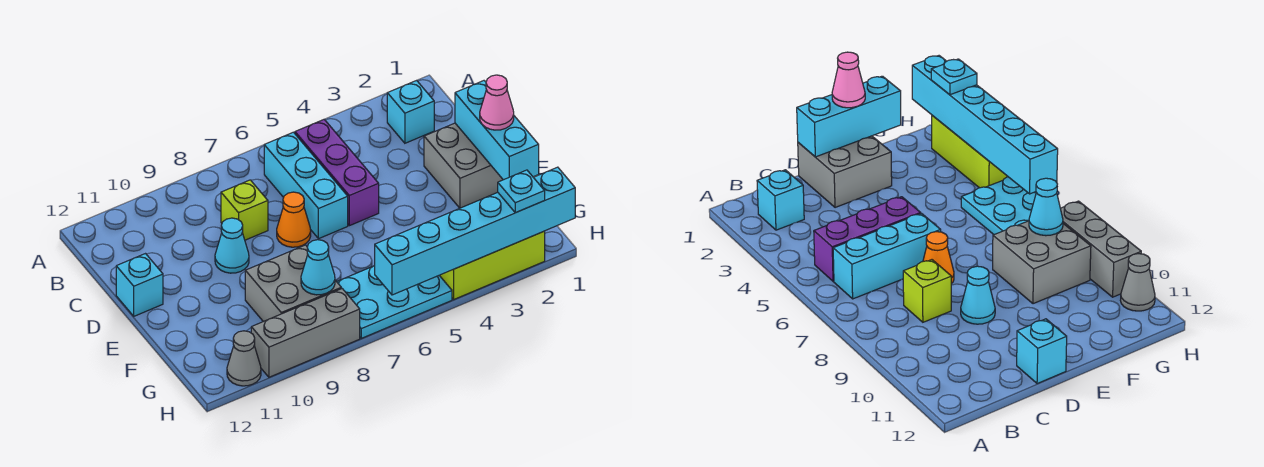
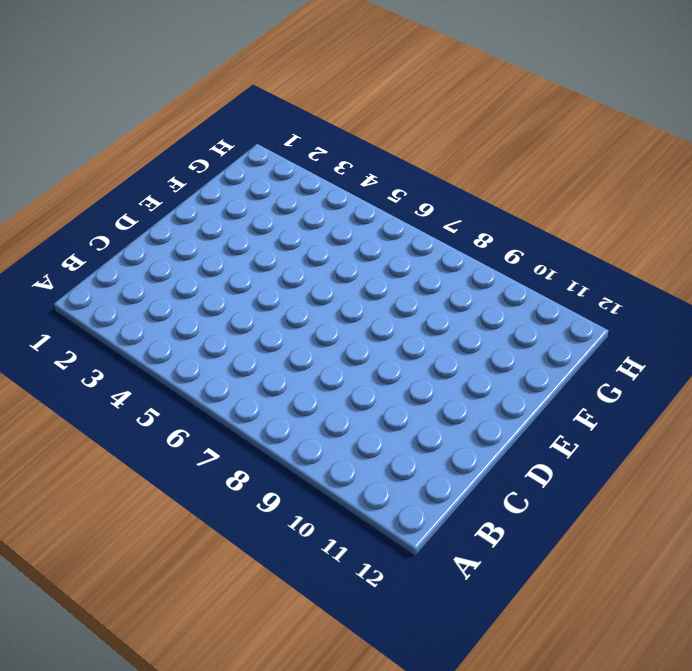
none -> cyan 1x1 brick [387,80,434,143]
none -> purple 1x3 brick [295,119,379,226]
none -> cyan 1x3 brick [264,132,348,239]

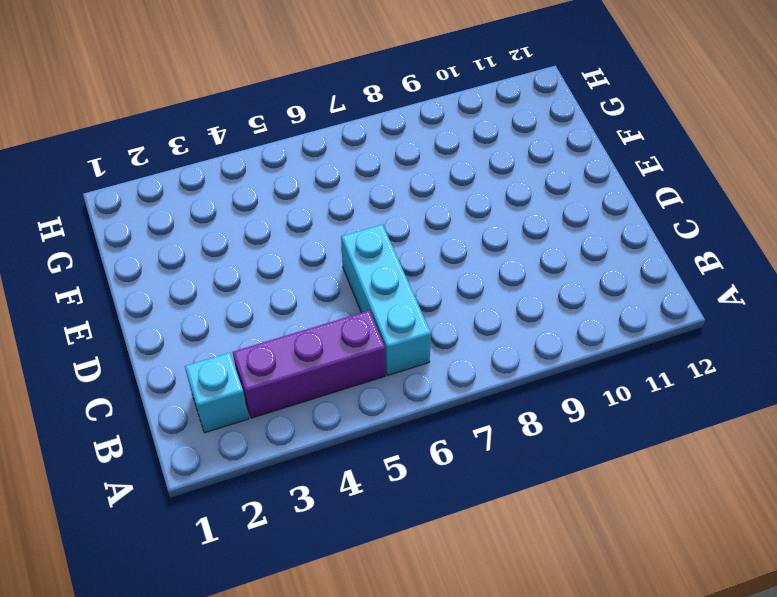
purple 1x3 brick [233,310,385,418] -> purple 1x3 brick turned to [295,119,379,226]
none -> lime 1x1 brick [221,180,268,240]
none -> grey 2x2 brick [424,123,503,208]
none -> orange 1x1 cone [277,192,311,247]

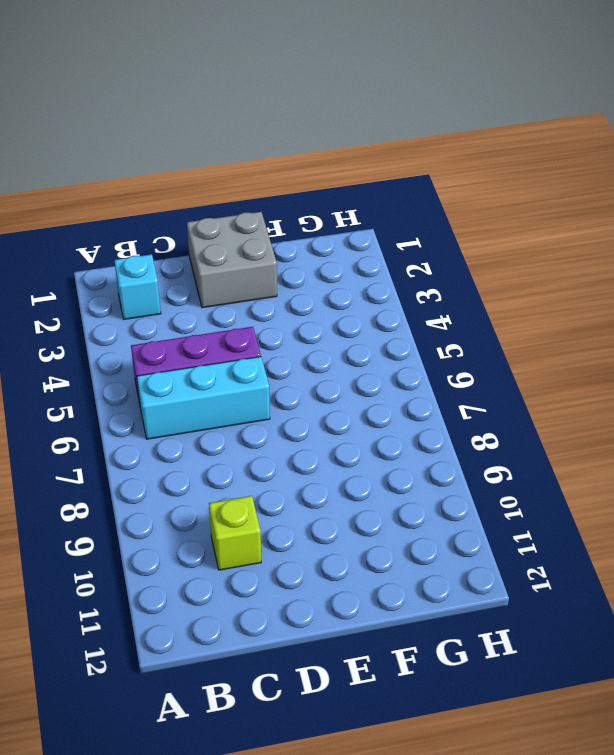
lime 1x1 brick [209,496,261,570] -> lime 1x1 brick moved to [221,180,268,240]
none -> orange 1x1 cone [277,192,311,247]
none -> cyan 1x1 cone [215,218,249,273]
none -> cyan 1x1 brick [116,254,163,316]

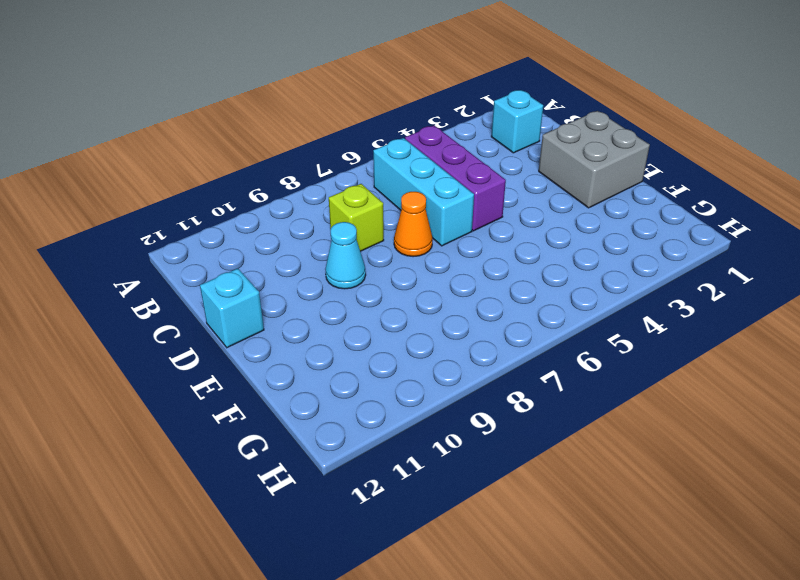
none -> grey 2x2 brick [245,245,341,322]
none -> cyan 2x3 plate [337,266,452,338]
none -> lime 1x3 brick [439,231,545,299]

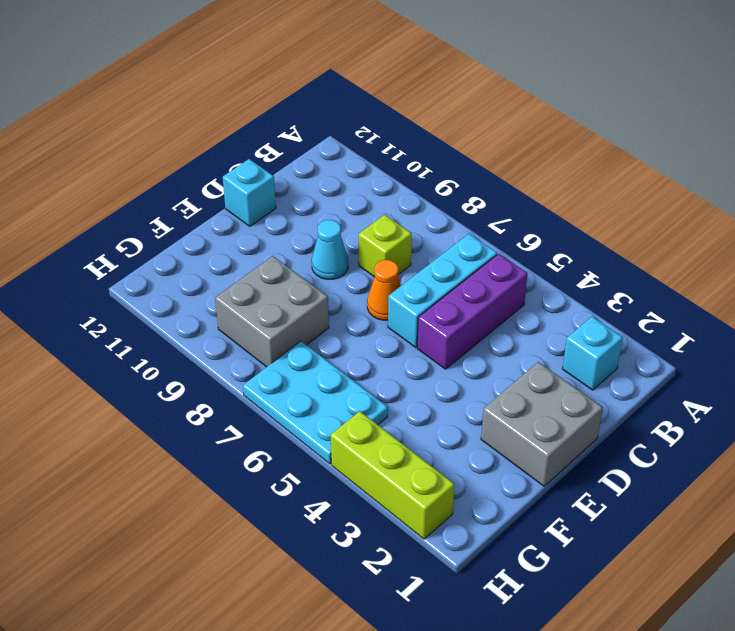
none -> grey 1x3 brick [251,289,360,377]
none -> grey 1x1 cone [227,331,261,386]
none -> cyan 1x3 brick [455,81,539,180]

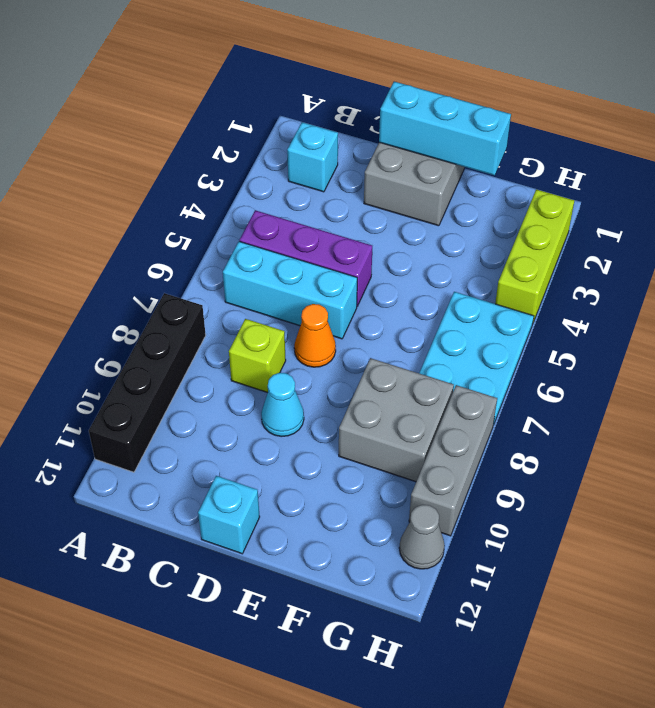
black 1x4 brick [89,293,206,472] -> none
none -> cyan 1x1 cone [301,240,335,295]
none -> cyan 1x6 brick [375,167,575,295]
none -> pink 1x1 cone [480,75,514,130]

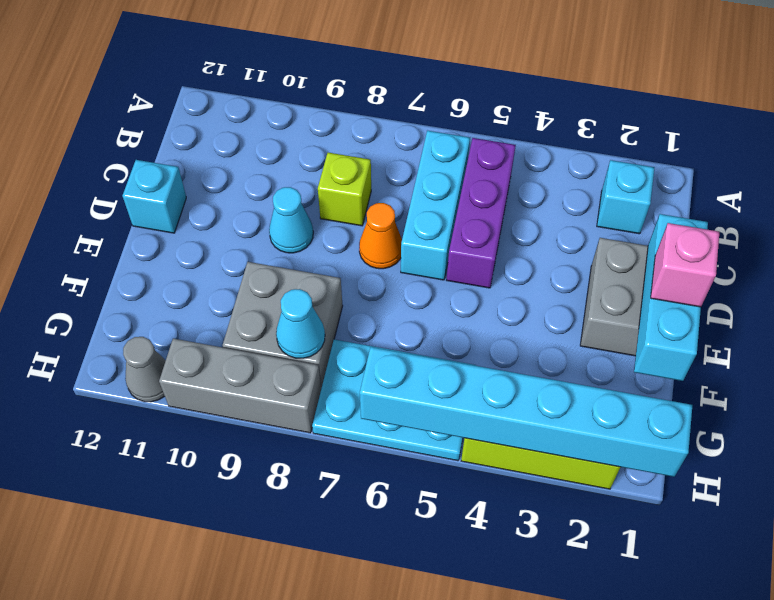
pink 1x1 brick [651,223,719,307] -> pink 1x1 cone [480,75,514,130]
none -> cyan 1x1 plate [498,170,545,213]

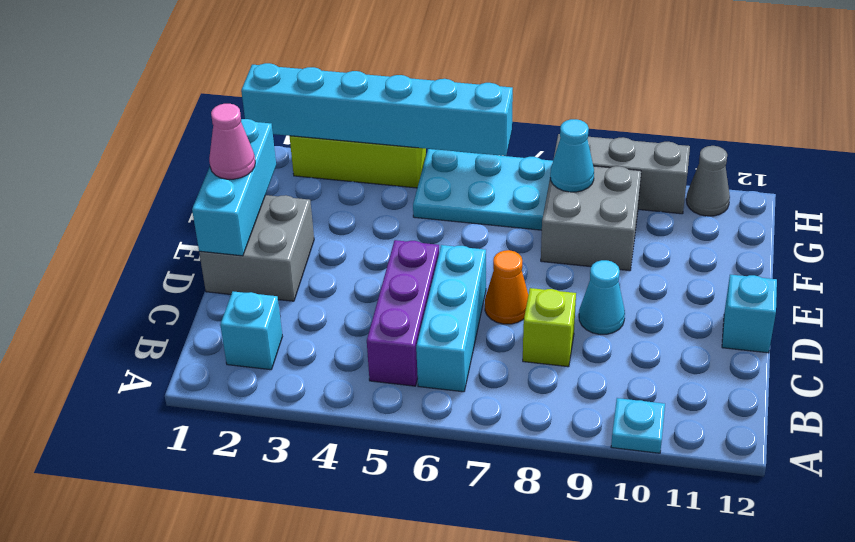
cyan 1x1 plate [611,398,665,453] -> cyan 1x1 plate moved to [498,170,545,213]

